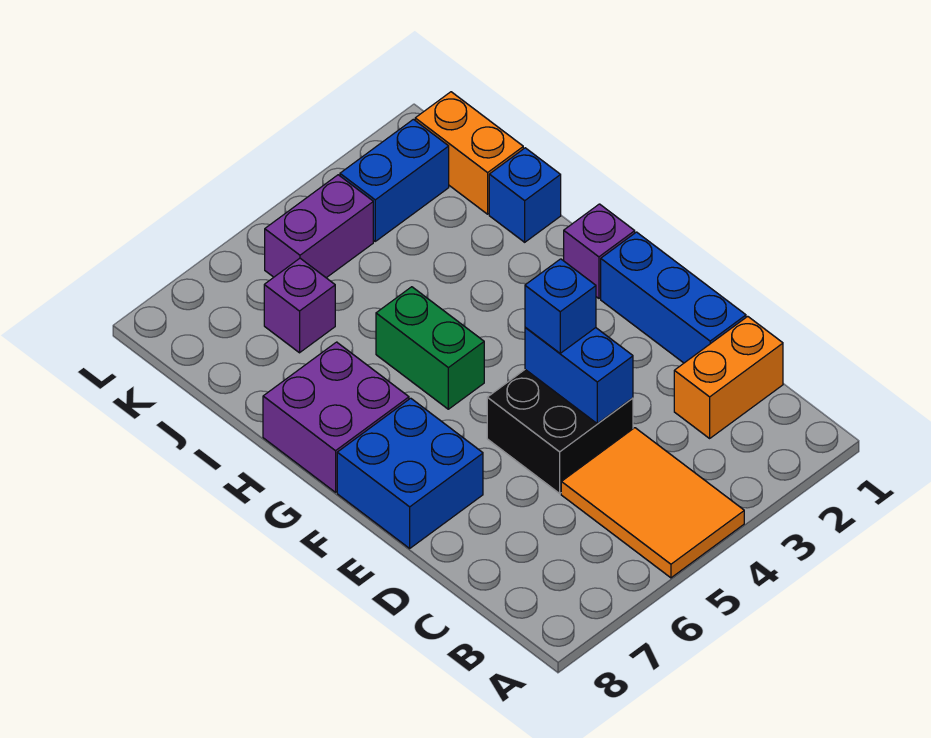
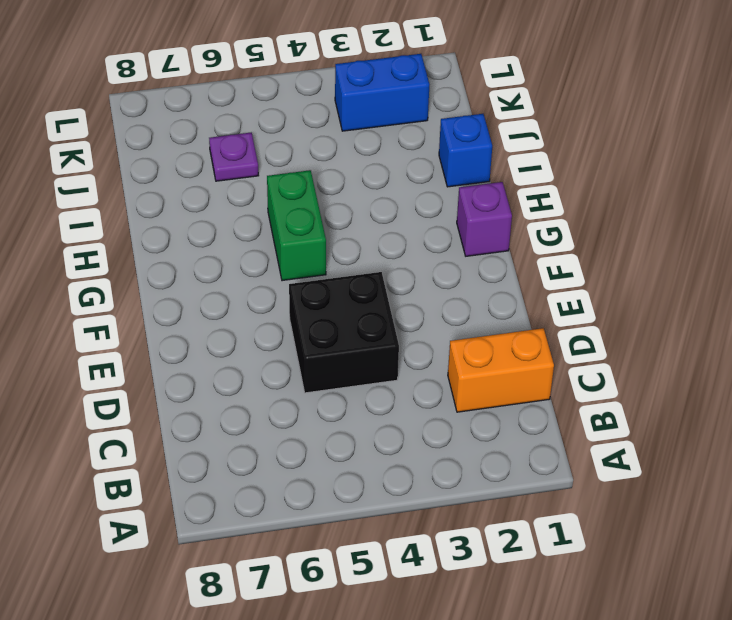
purple 1x1 plate [209,133,259,181] -> purple 1x1 brick [264,258,335,353]
none -> orange 2x3 tile [561,428,744,578]
none -> blue 1x3 brick [601,232,746,363]
none -> blue 2x2 brick [337,398,483,548]

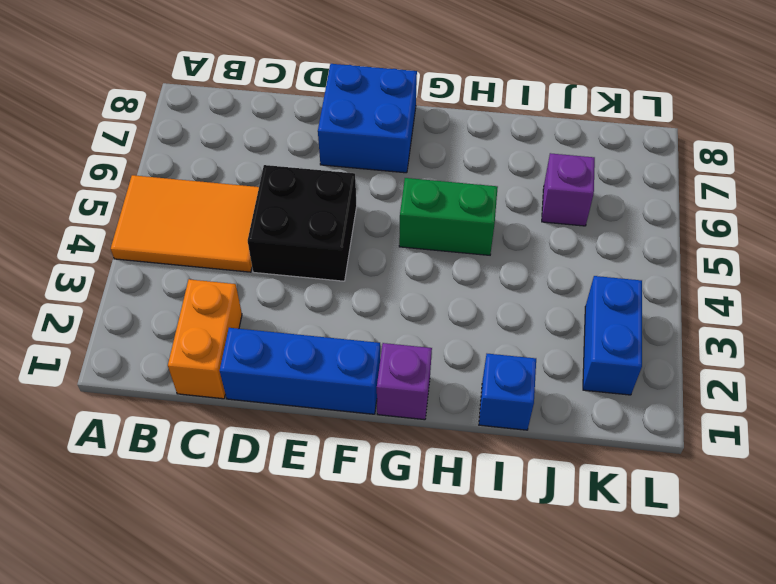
none -> purple 2x2 brick [263,342,409,492]
none -> orange 1x2 brick [415,92,523,214]
none -> purple 1x2 brick [265,175,373,278]

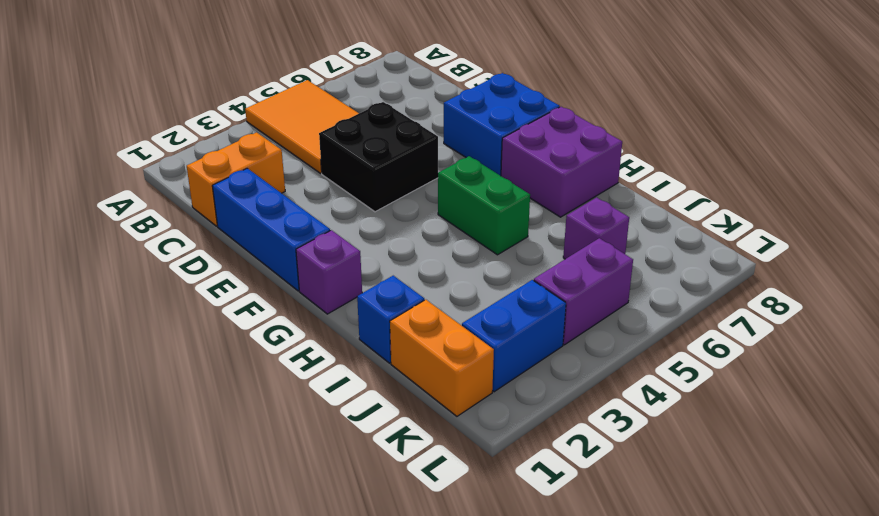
none -> blue 1x2 brick [525,327,633,424]
none -> blue 1x1 brick [525,259,596,353]

